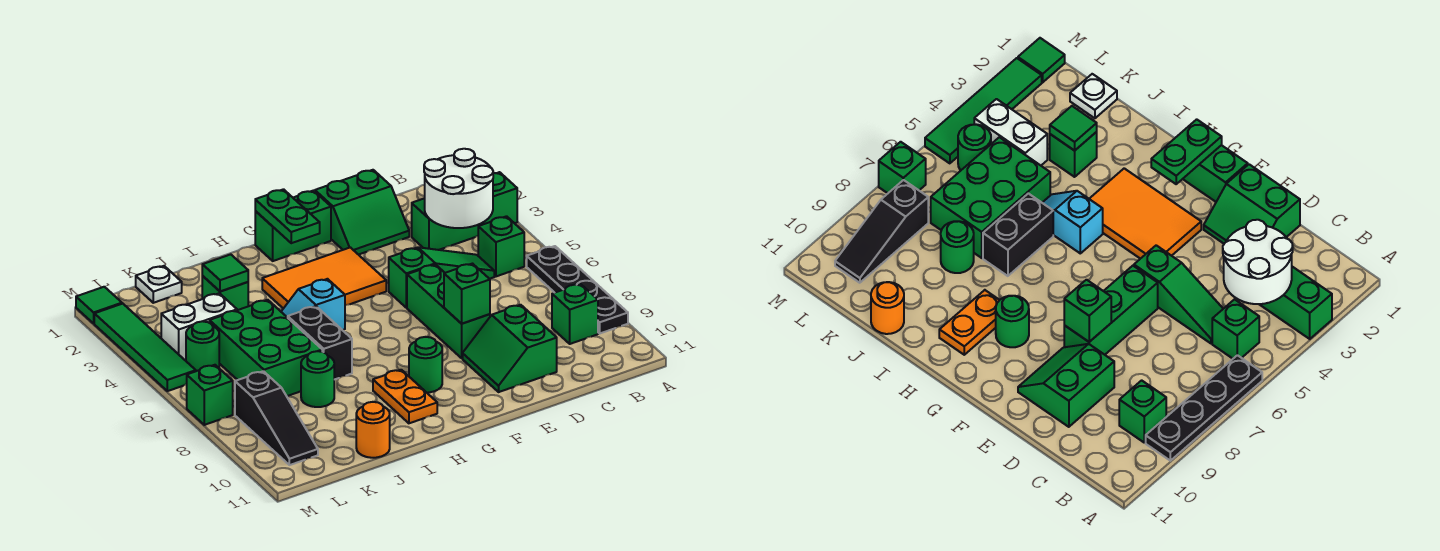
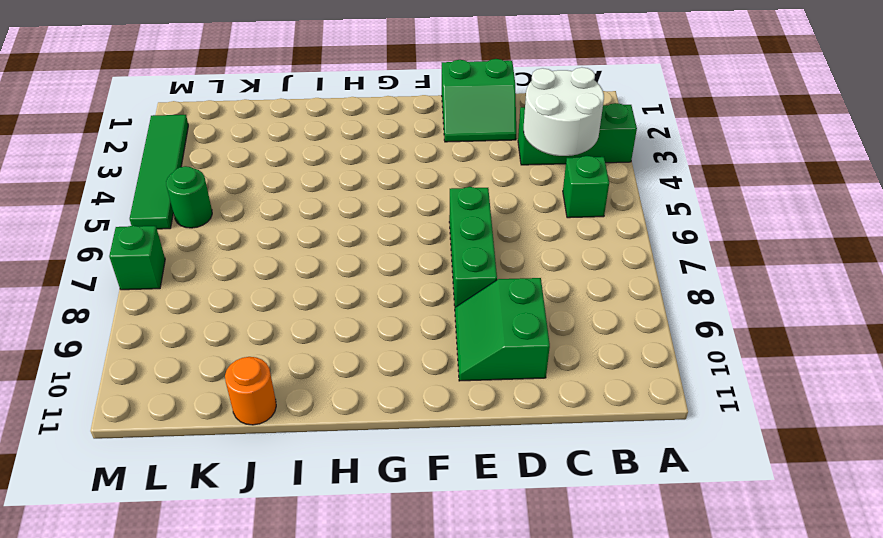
none -> black 1x4 plate [527,246,628,333]
none -> green 1x1 brick [552,284,598,344]
none -> green 1x3 slope [389,247,494,308]

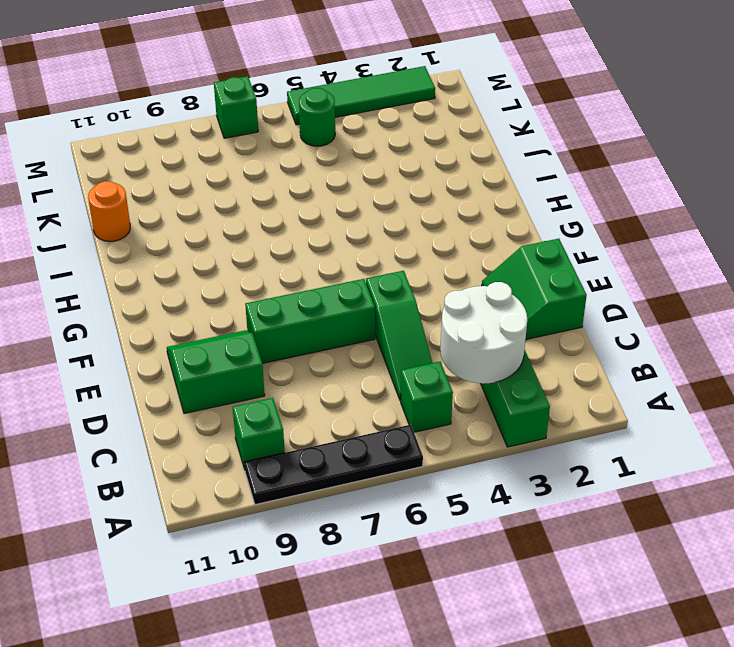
none -> green 1x2 brick [255,191,331,261]
none -> orange 2x3 tile [262,247,386,309]
none -> green 1x1 round brick [409,337,442,393]

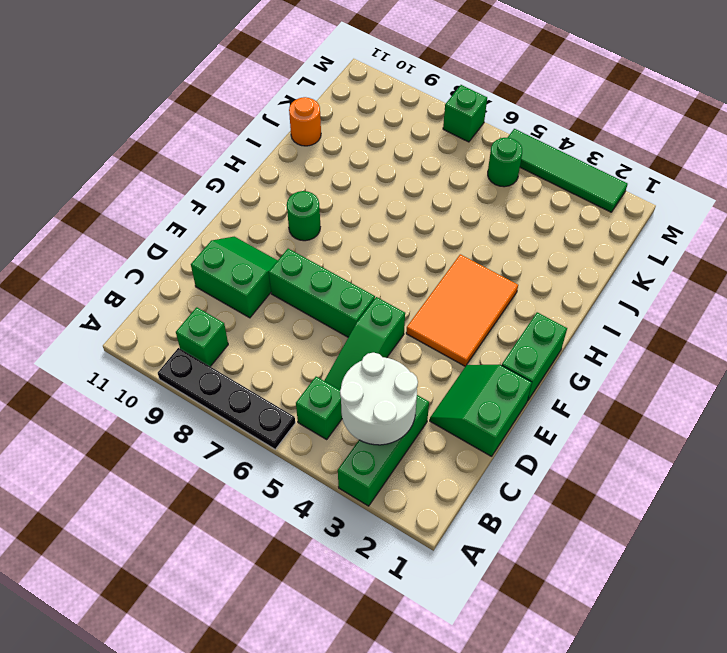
none -> cyan 1x2 slope [281,279,345,330]
none -> orange 1x2 plate [373,370,437,423]
none -> black 1x2 brick [288,306,352,380]

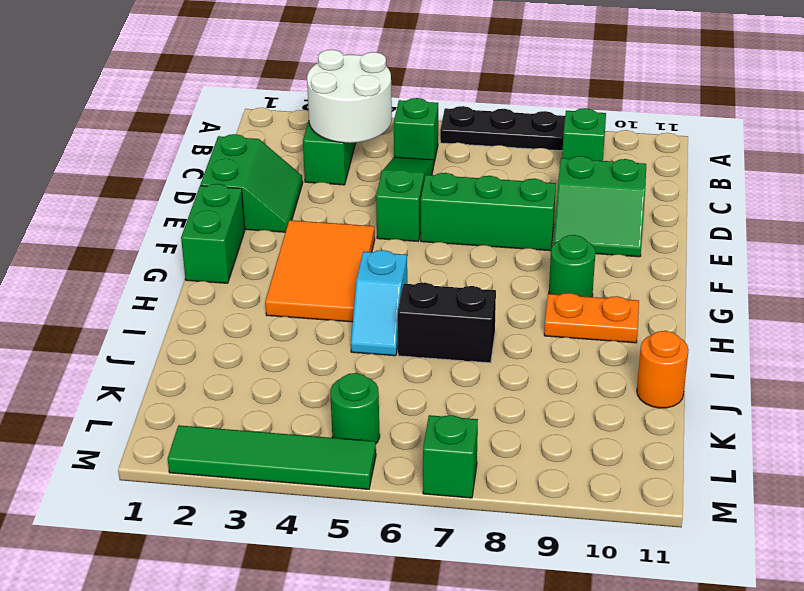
none -> green 1x1 brick [202,276,248,310]
none -> green 2x3 brick [210,300,322,396]
none -> green 1x1 round brick [301,351,334,407]

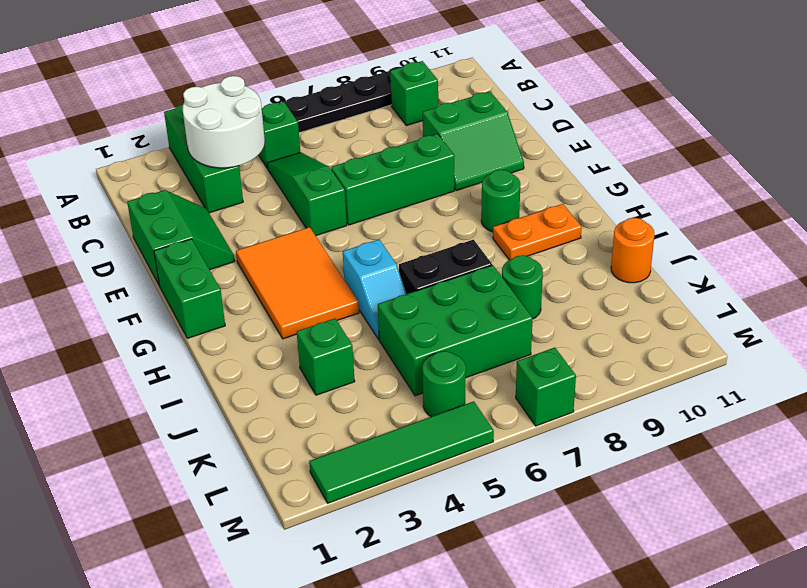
none -> white 1x1 plate [136,266,182,303]
none -> white 1x2 brick [161,293,237,361]
none -> black 1x3 slope [235,371,318,465]

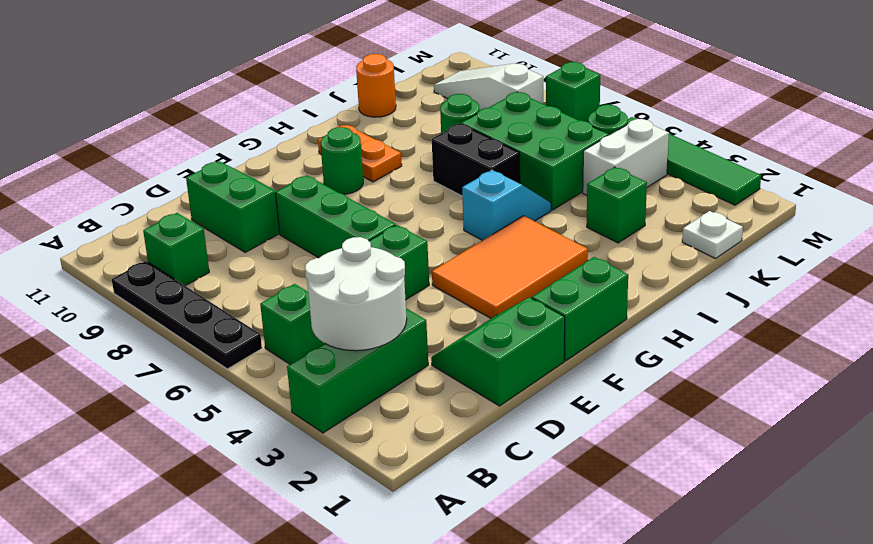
white 1x3 slope [434,63,543,111] -> black 1x3 slope [235,371,318,465]
none -> green 1x1 tile [76,287,122,323]
none -> green 1x1 brick [444,264,490,324]
none -> green 1x2 plate [255,189,320,243]

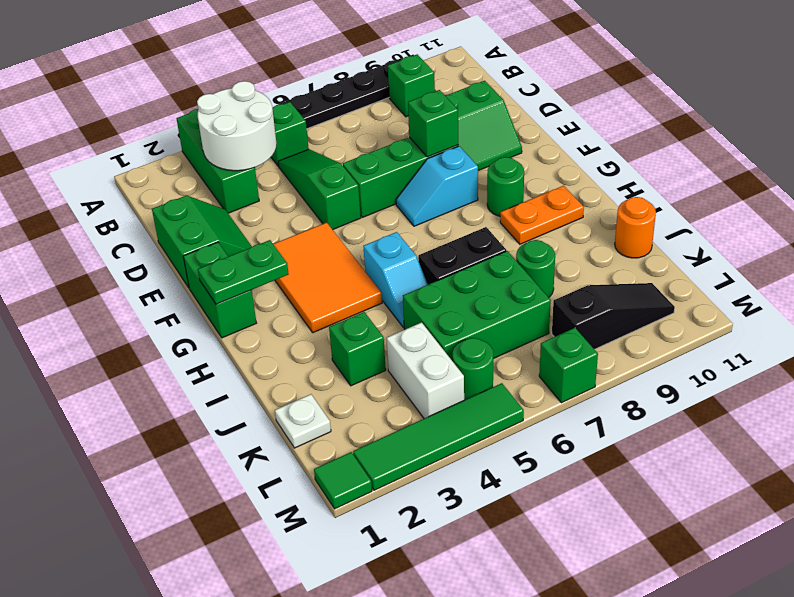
cyan 1x2 slope [396,146,478,226] -> none
none -> green 1x1 tile [202,254,248,292]

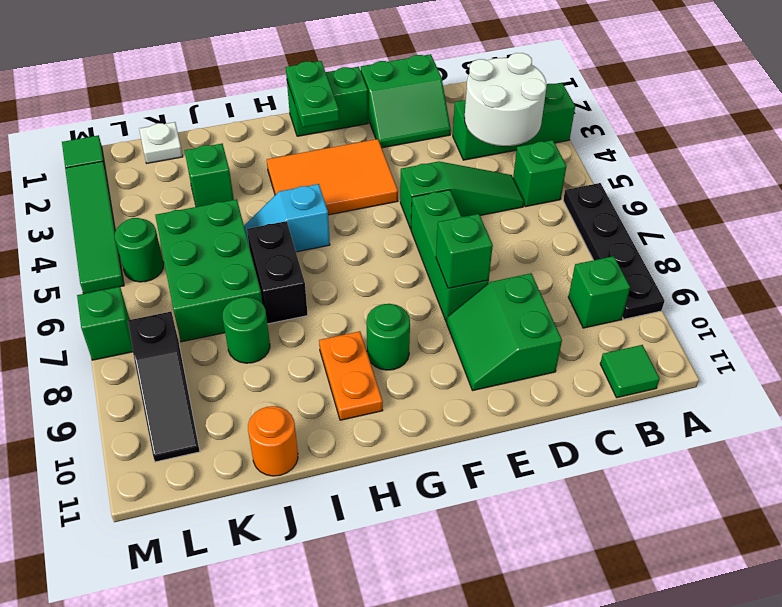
green 1x1 tile [600,345,660,398] -> green 1x1 tile moved to [202,254,248,292]
none -> white 1x2 brick [161,293,237,361]

